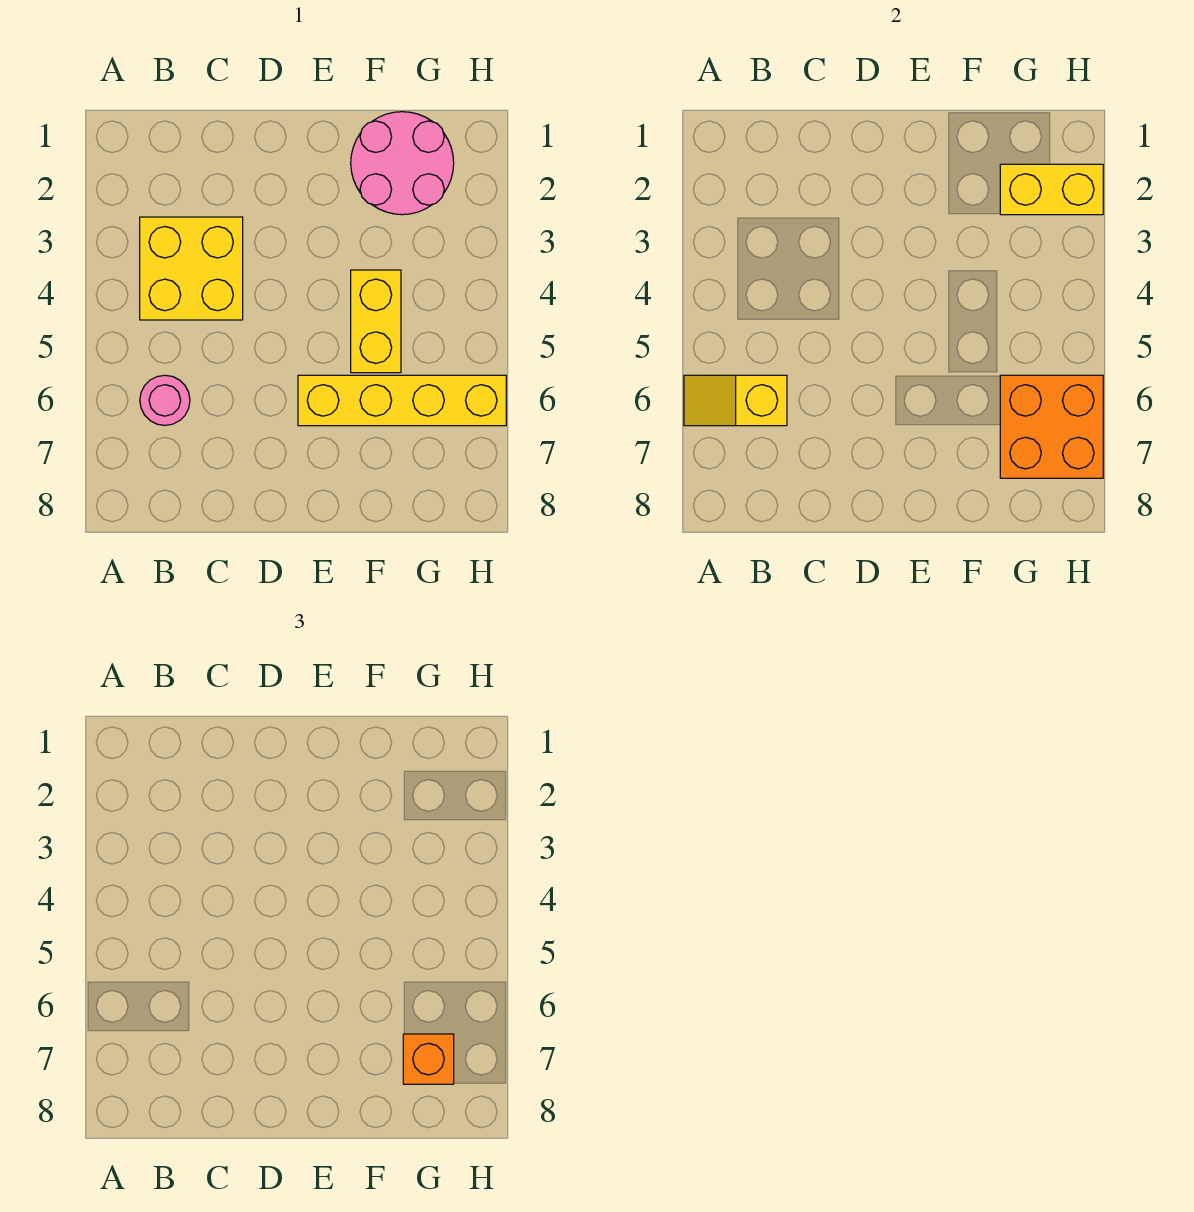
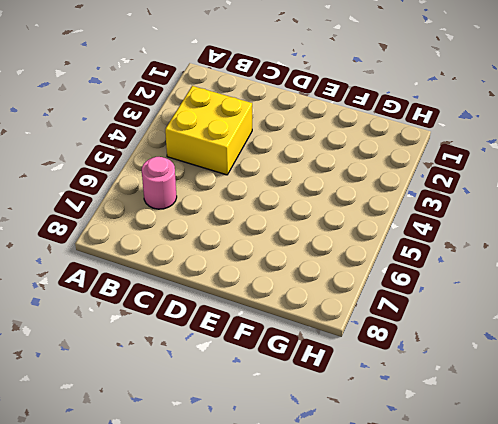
none -> yellow 1x4 brick [298,375,506,426]
none -> pink 2x2 round brick [351,112,454,215]

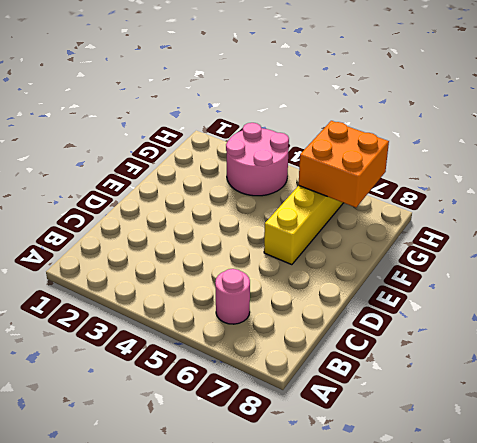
pink 2x2 round brick [226,123,289,196] -> pink 2x2 round brick moved to [351,112,454,215]
none -> yellow 2x2 brick [140,217,243,320]
none -> yellow 1x2 brick [351,270,401,373]

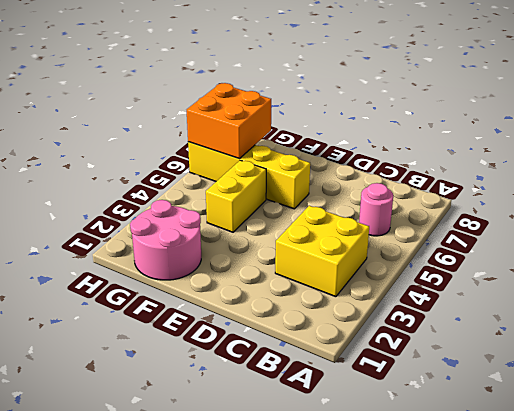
none -> yellow 1x2 slope [684,375,787,426]
none -> yellow 1x2 brick [1000,164,1103,215]

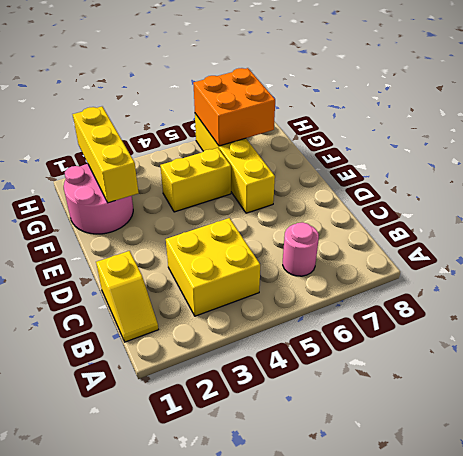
yellow 1x2 slope [96,251,159,342] -> yellow 1x2 slope moved to [684,375,787,426]
yellow 1x3 brick [73,107,139,203] -> yellow 1x2 brick [1000,164,1103,215]
none -> orange 1x1 brick [403,1034,454,1084]

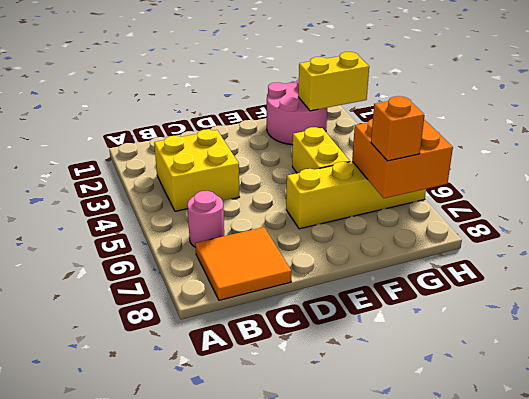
orange 2x2 tile [195,227,291,300] -> none
none -> yellow 1x2 slope [684,375,787,426]

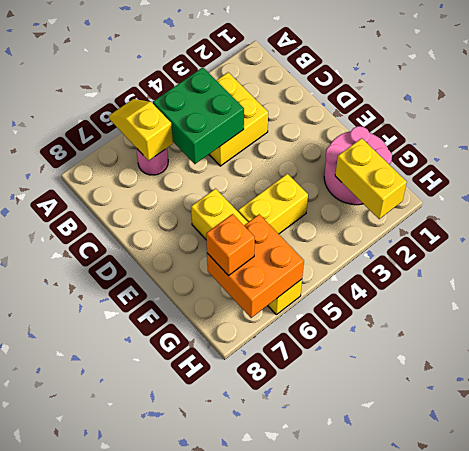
green 2x2 brick [153,67,244,164] -> none

